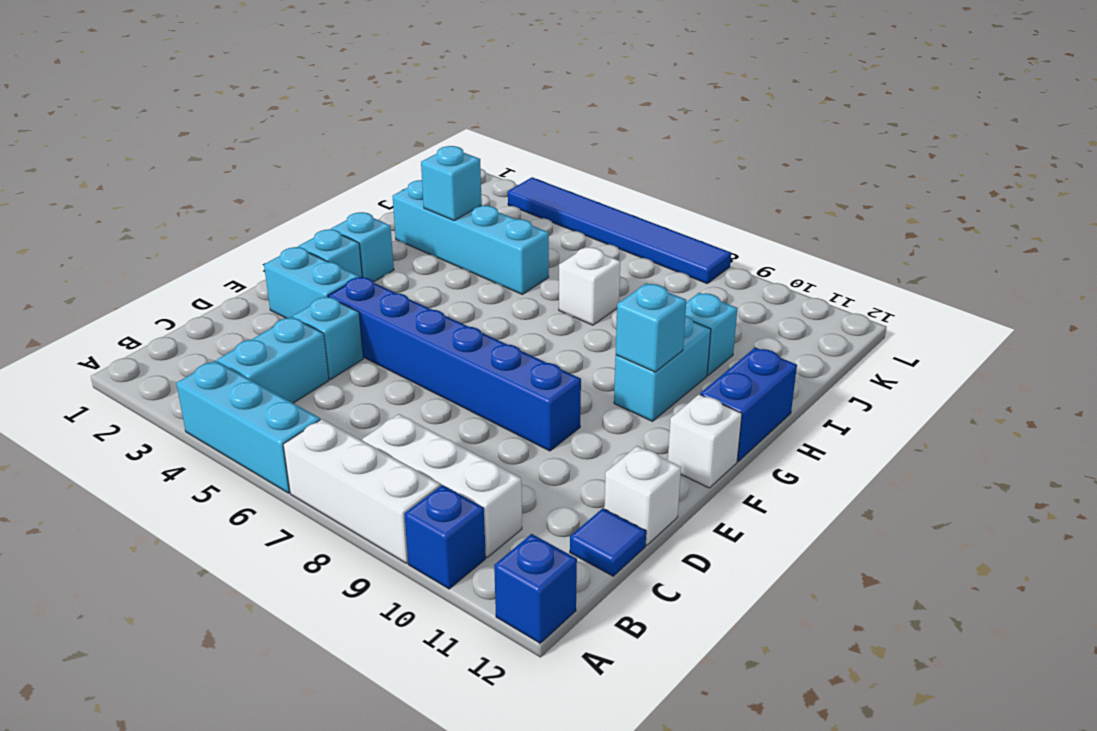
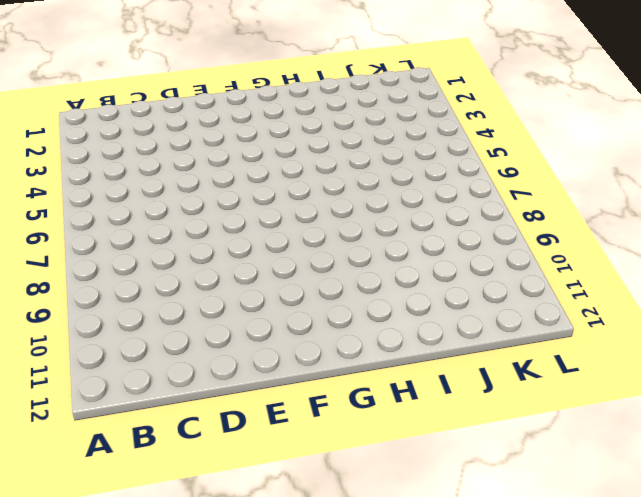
none -> cyan 1x3 brick [176,361,320,493]
none -> white 1x3 brick [283,419,440,563]
none -> blue 1x1 brick [404,485,486,589]

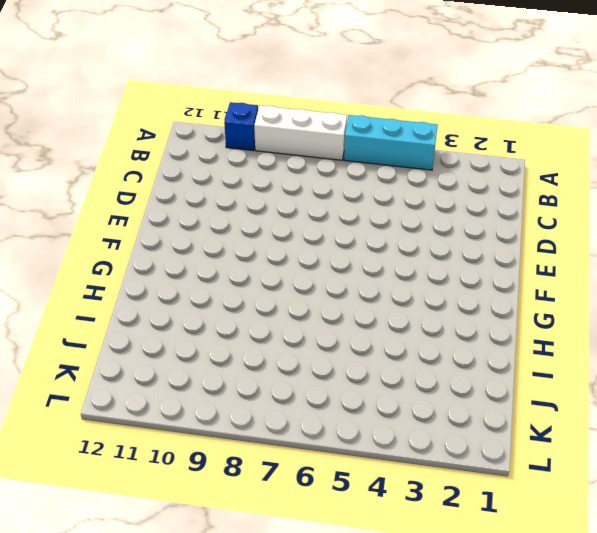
none -> blue 1x1 brick [494,534,577,643]
none -> cyan 1x2 brick [217,317,329,403]
none -> white 1x3 brick [362,414,522,557]

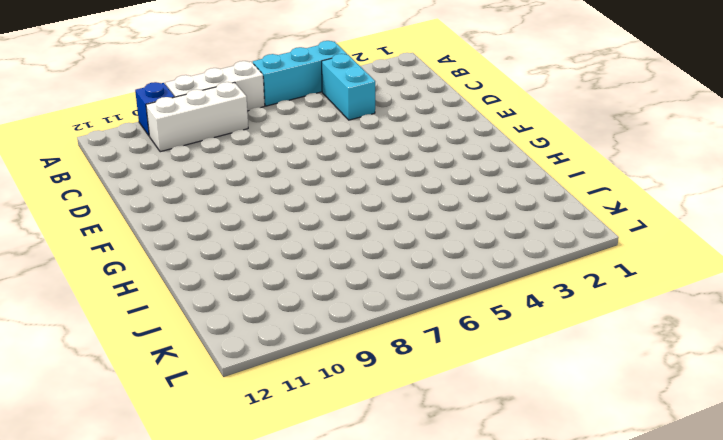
none -> blue 1x1 brick [494,534,577,643]
none -> blue 1x1 tile [570,508,646,576]
none -> cyan 1x1 brick [293,296,363,379]

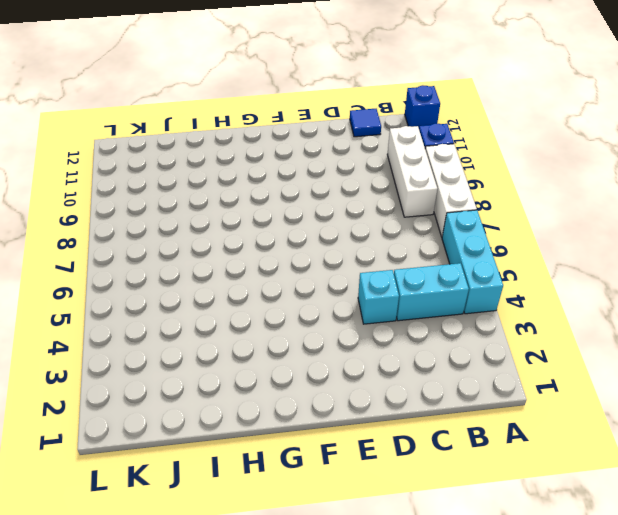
none -> white 1x1 brick [604,446,681,545]
none -> cyan 1x2 brick [264,247,359,318]
none -> blue 1x6 brick [328,277,581,451]

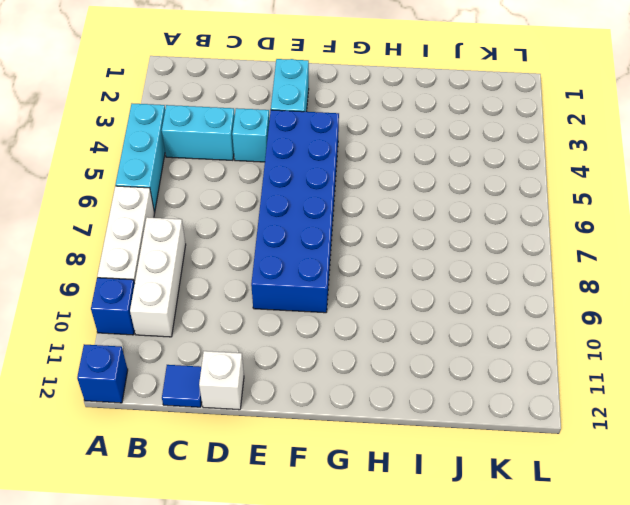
blue 2x6 brick [251,110,339,313] -> blue 1x6 brick [328,277,581,451]
none -> cyan 1x1 brick [298,229,362,277]
none -> white 1x1 brick [668,394,742,488]
none -> cyan 1x1 brick [331,212,394,282]

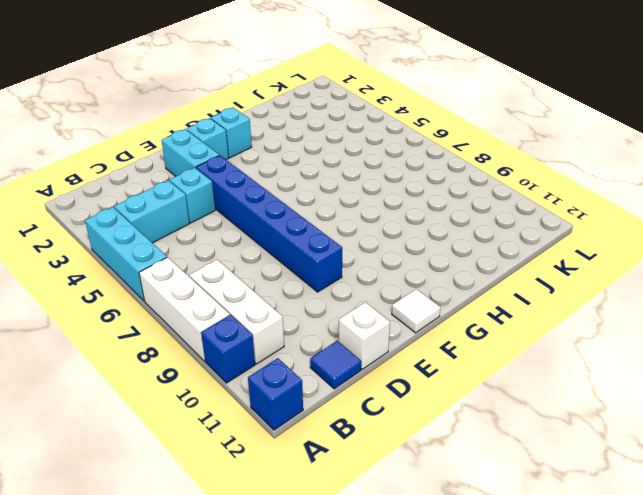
white 1x1 tile [392,289,441,333] -> white 1x1 brick [668,394,742,488]
none -> cyan 1x2 brick [614,315,711,421]
none -> blue 1x2 brick [700,347,797,461]
none -> cyan 1x4 brick [393,180,549,294]

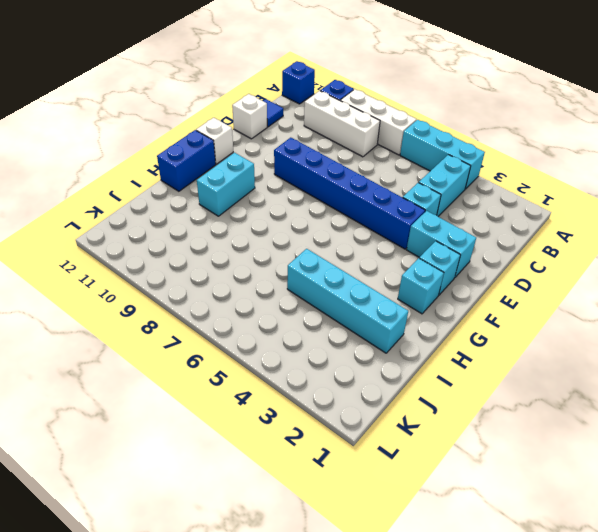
none -> white 1x1 brick [559,247,620,325]
none -> cyan 1x1 brick [685,293,738,375]
none -> blue 1x6 tile [508,177,731,283]

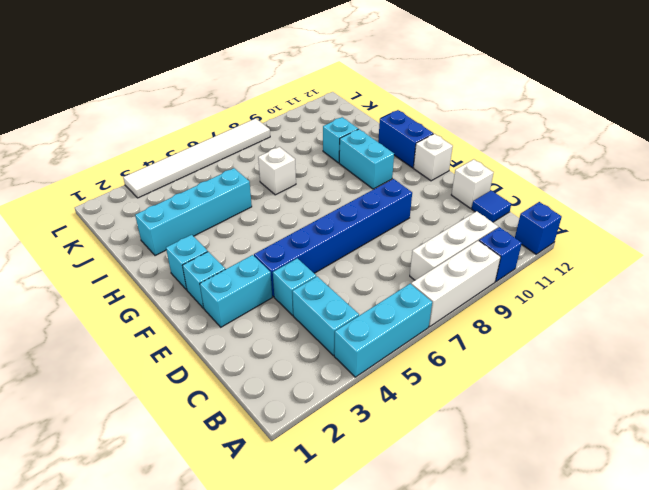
white 1x6 tile [123,118,270,198] -> blue 1x6 tile [508,177,731,283]
none -> cyan 1x1 brick [616,283,686,372]
none -> cyan 1x1 brick [421,146,482,220]

